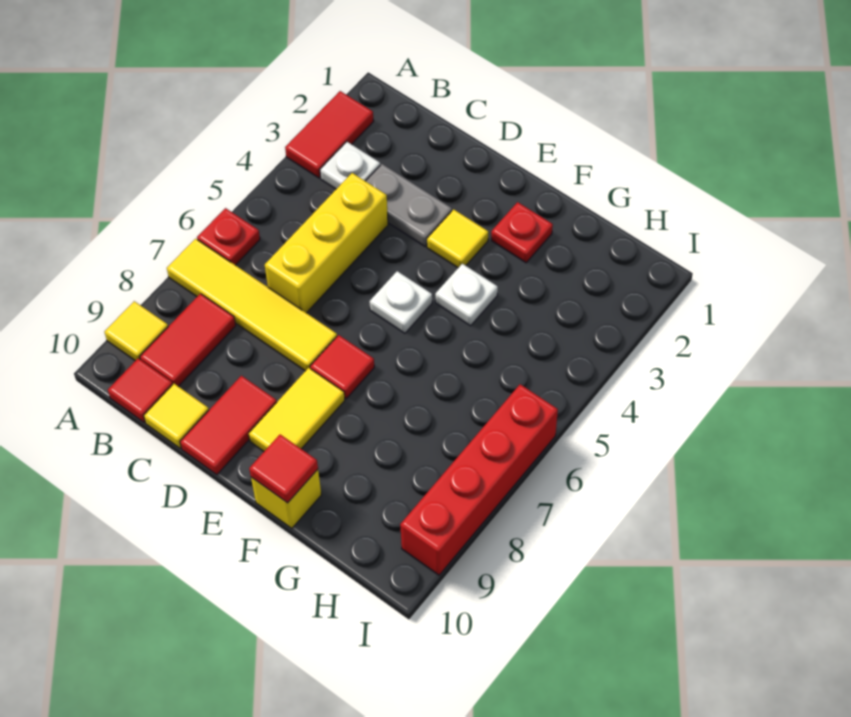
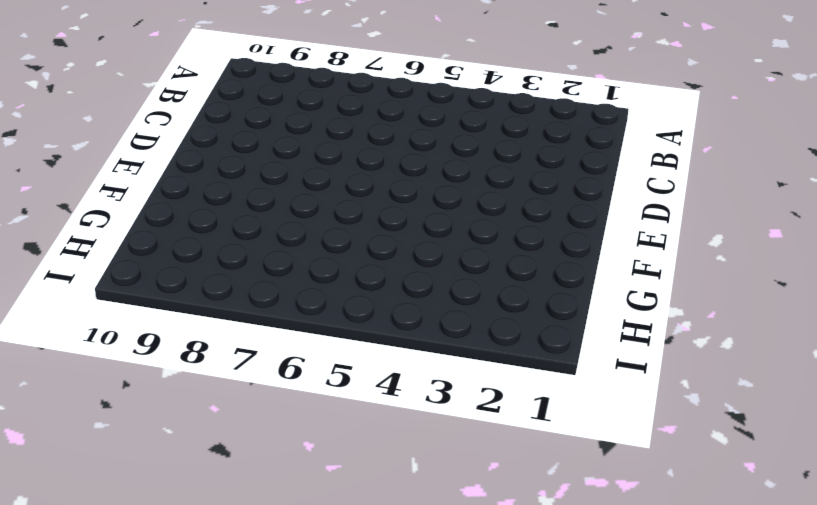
none -> red 1x2 tile [285,91,374,178]
none -> red 1x1 plate [197,208,260,265]
none -> yellow 1x4 tile [167,239,337,371]

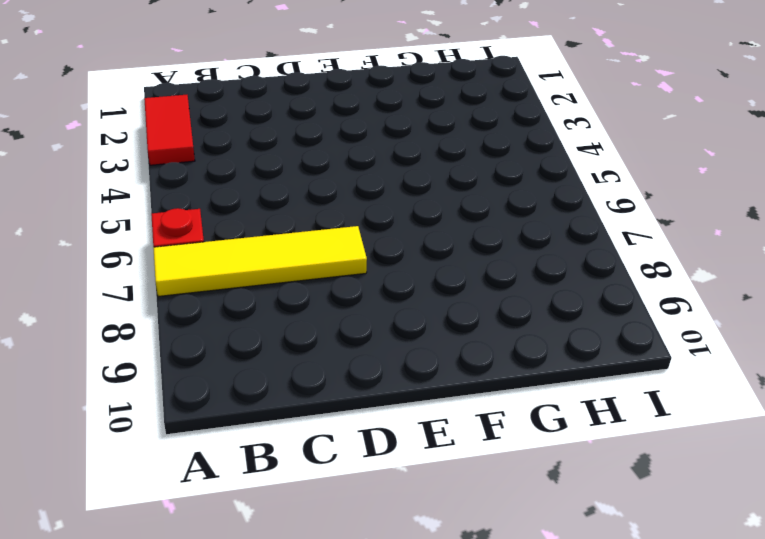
none -> yellow 1x1 tile [104,301,168,361]
none -> white 1x1 plate [320,142,380,189]
none -> red 1x2 tile [140,294,236,387]

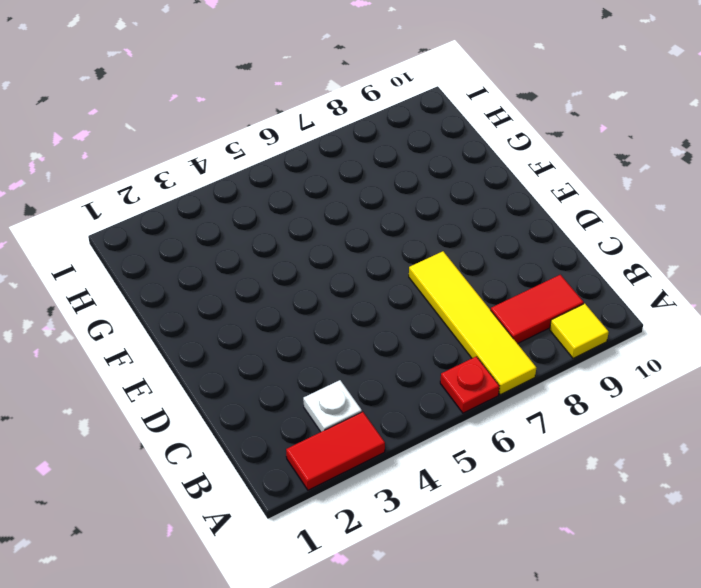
none -> red 1x1 tile [108,358,173,423]
none -> grey 1x2 plate [366,164,452,246]
none -> yellow 1x3 brick [265,173,388,313]

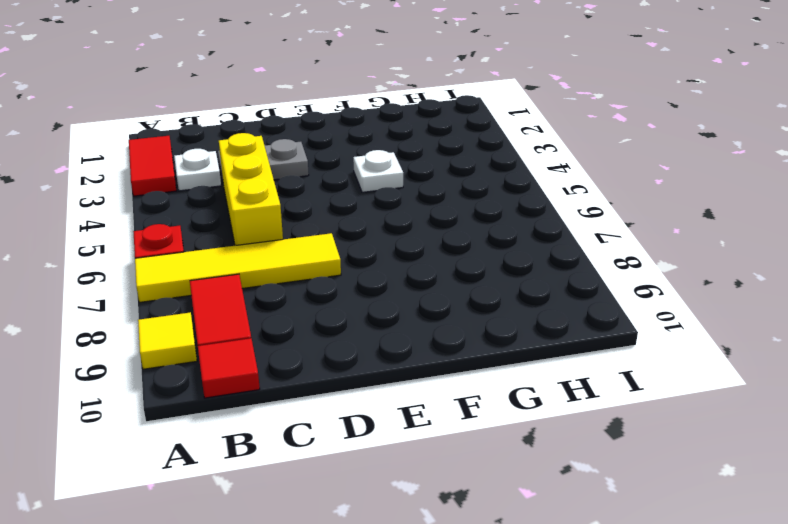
none -> yellow 1x1 tile [144,384,209,448]
none -> red 1x2 tile [180,376,277,475]
none -> yellow 1x1 tile [427,209,488,268]

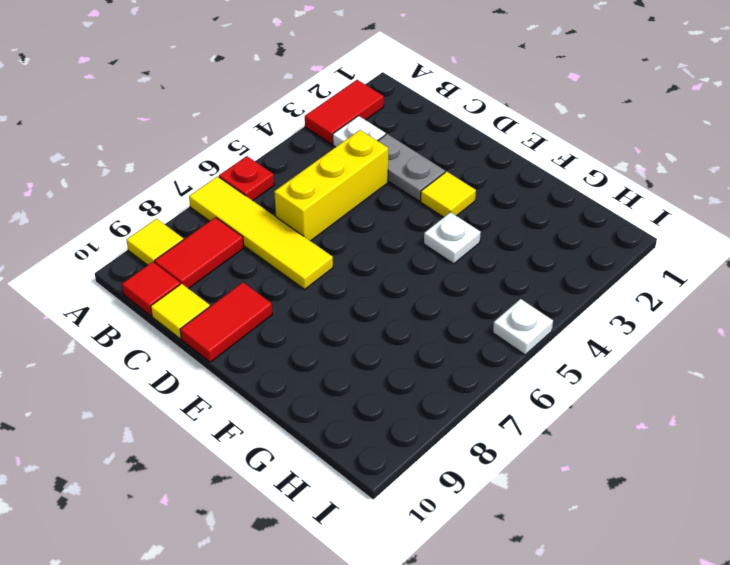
white 1x1 plate [493,299,553,355] -> white 1x1 plate moved to [370,271,432,333]
none -> red 1x1 tile [310,335,374,399]
none -> yellow 1x2 tile [249,368,345,451]
none -> red 1x1 plate [491,202,553,263]

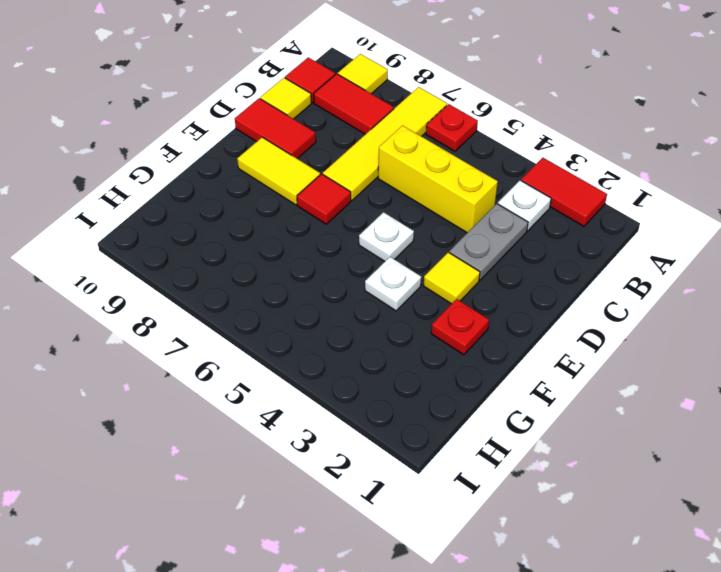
none -> yellow 1x1 brick [251,470,321,528]
none -> red 1x4 brick [400,384,558,575]
none -> red 1x1 tile [249,434,318,503]

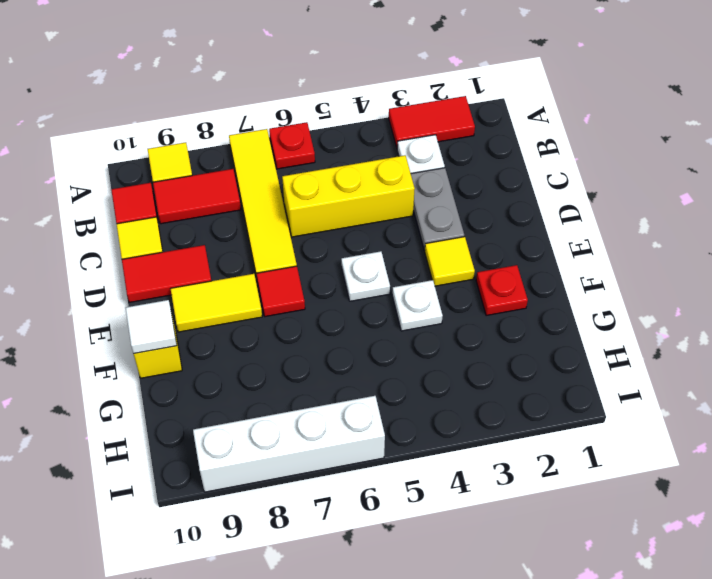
white 1x1 tile [126,300,177,354] -> red 1x1 tile [249,434,318,503]
white 1x4 brick [193,396,385,492] -> red 1x4 brick [400,384,558,575]

